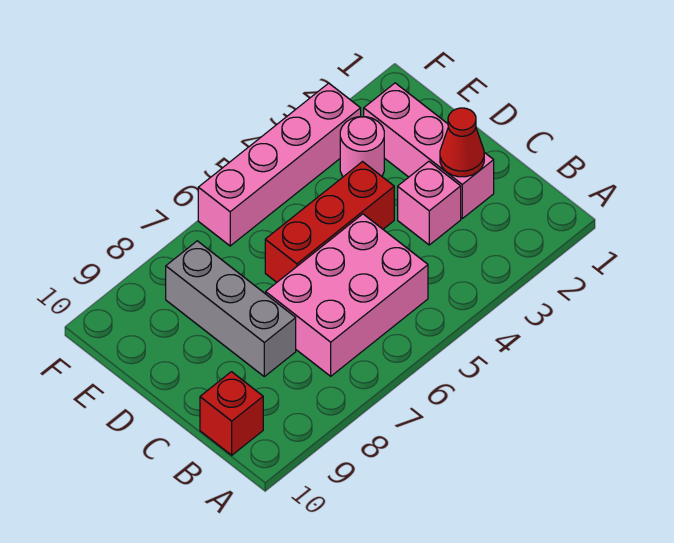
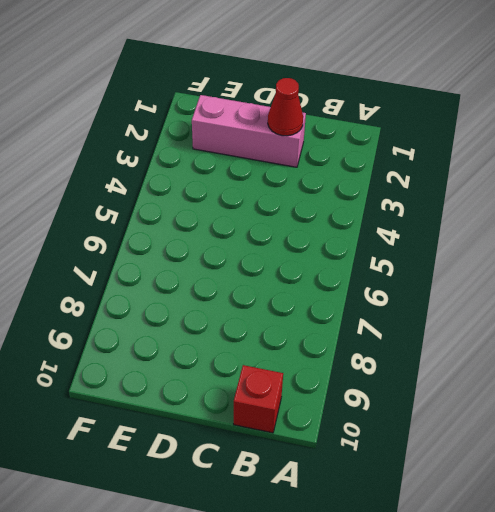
none -> pink 2x3 brick [266,214,428,376]
none -> pink 1x1 brick [398,161,461,245]

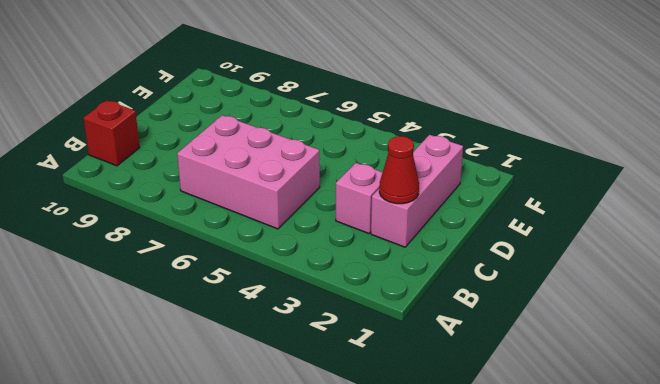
none -> grey 1x3 brick [166,241,296,377]
none -> red 1x3 brick [265,162,394,282]

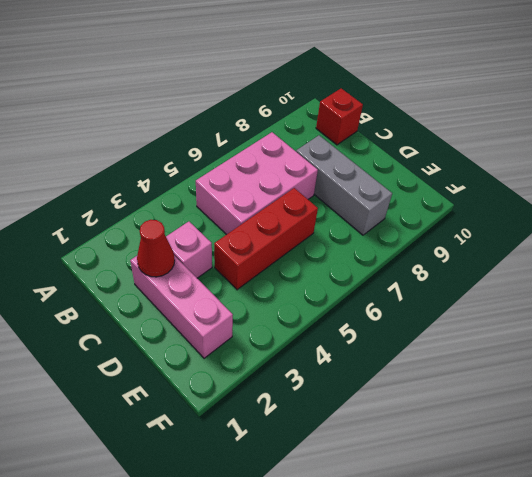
none -> pink 1x1 round brick [340,117,384,177]
none -> pink 1x4 brick [198,83,361,246]

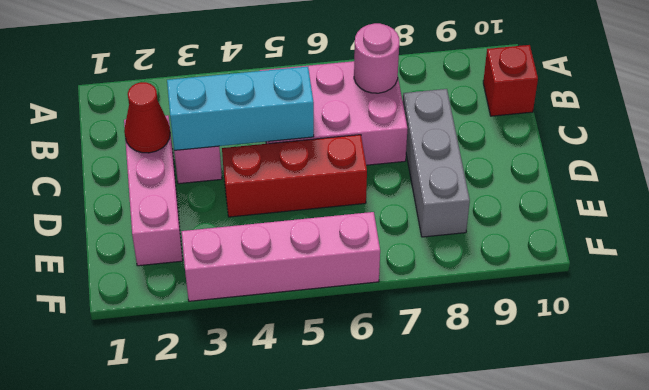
pink 1x1 round brick [354,23,399,93] -> pink 1x1 round brick moved to [340,117,384,177]
cyan 1x3 brick [167,67,314,150] -> none

